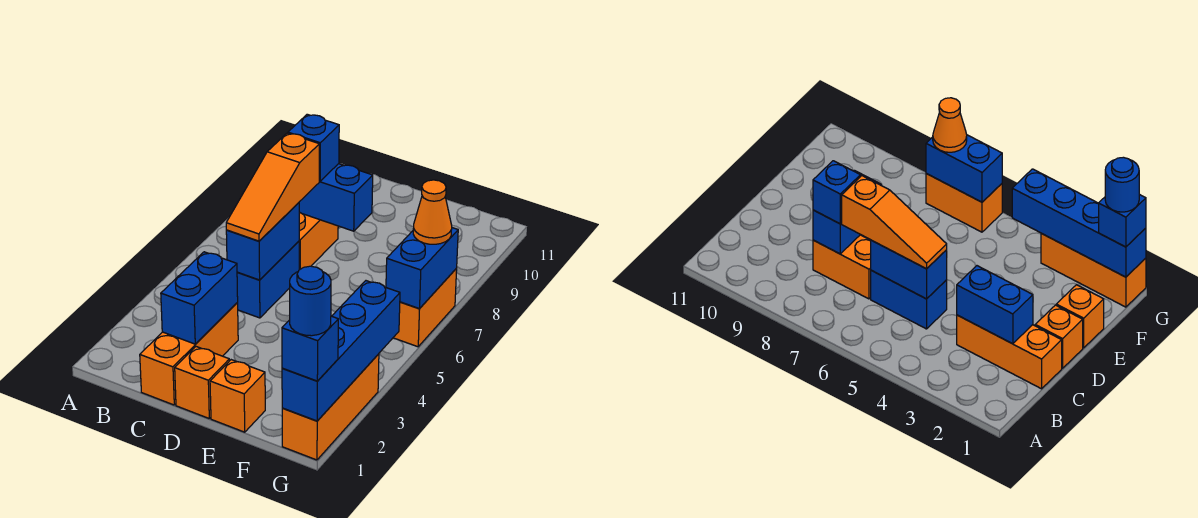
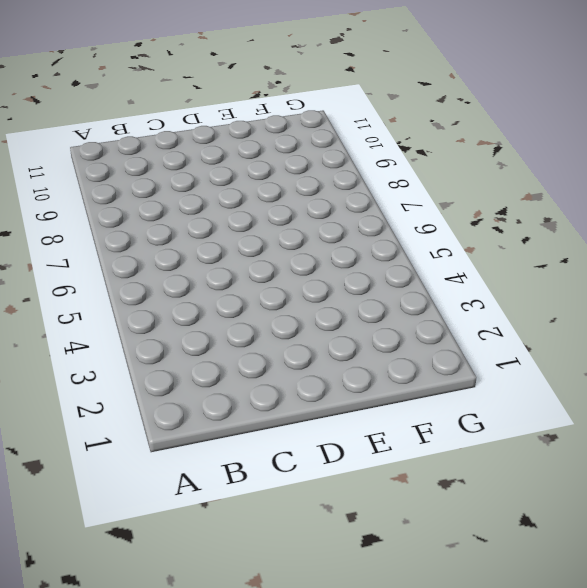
none -> orange 1x3 brick [140,303,238,405]
none -> blue 1x2 brick [237,241,299,318]
none -> orange 1x2 brick [299,212,338,270]

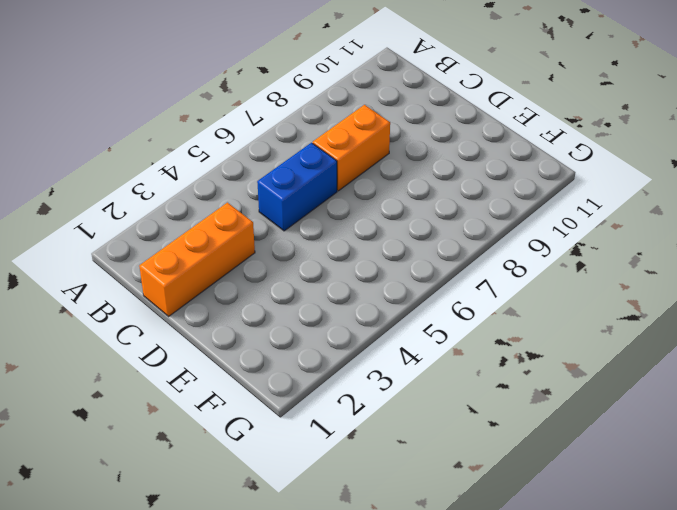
none -> orange 1x1 brick [175,347,229,418]
none -> orange 1x1 brick [210,360,265,432]
none -> orange 1x3 brick [282,354,379,460]

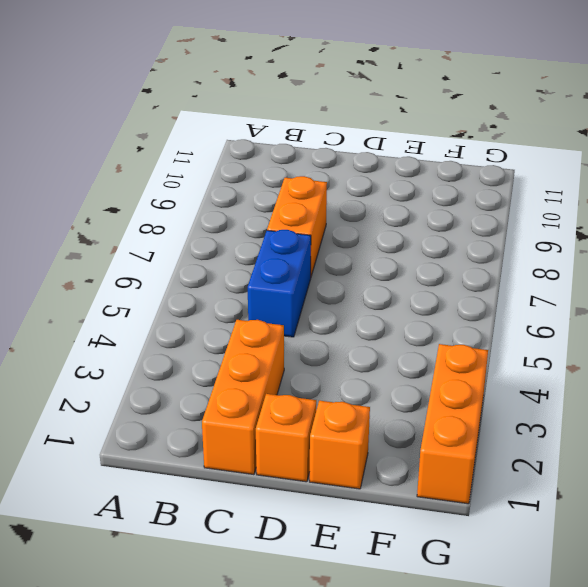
none -> orange 1x2 brick [393,269,457,347]
none -> blue 1x2 brick [161,252,238,344]
none -> blue 1x2 brick [226,203,299,280]

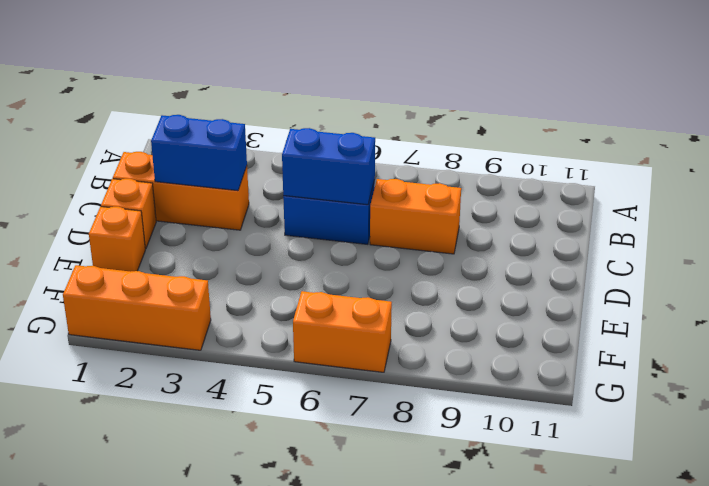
none -> blue 1x2 brick [299,164,373,231]
none -> blue 1x4 brick [282,281,400,421]
none -> blue 1x2 brick [386,228,458,309]

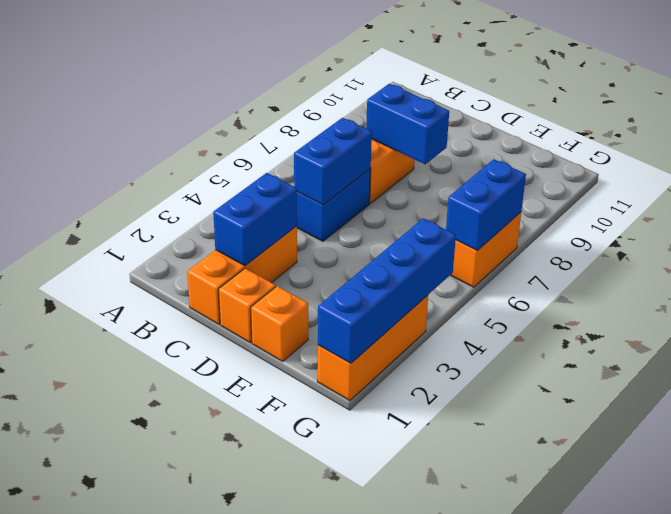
none -> orange 1x3 slope [226,133,320,241]
none -> blue 1x1 brick [288,114,339,181]
none -> blue 1x1 brick [282,316,338,381]

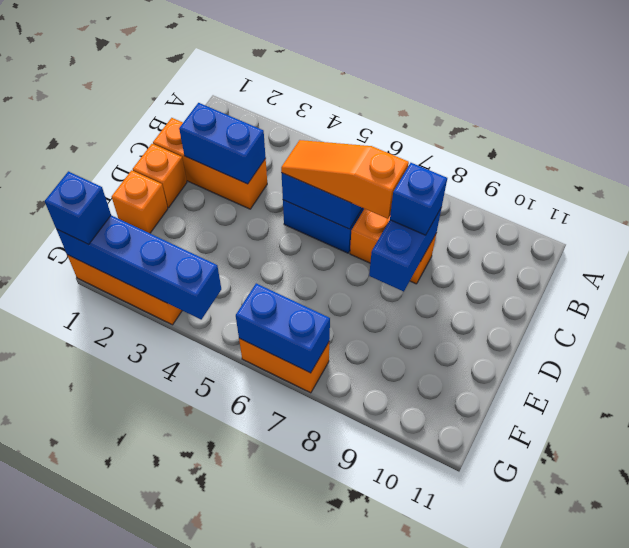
none -> orange 1x1 cone [413,180,452,244]
none -> blue 1x1 round brick [290,266,331,336]

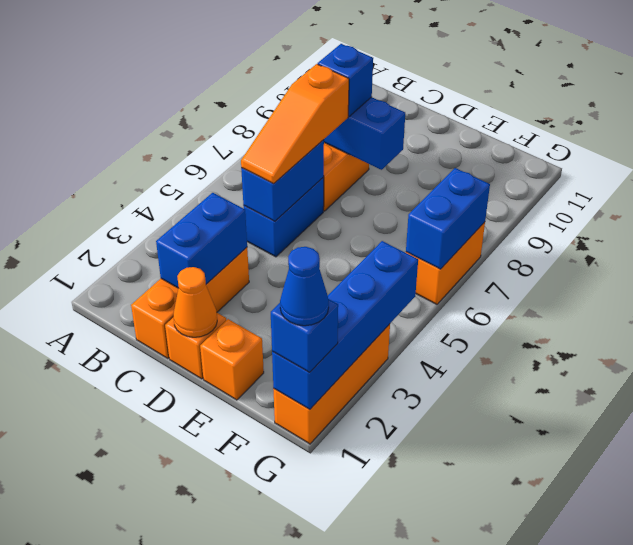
orange 1x1 cone [173,267,217,337] -> orange 1x1 cone moved to [413,180,452,244]
blue 1x1 cone [280,247,329,326] -> blue 1x1 round brick [290,266,331,336]

